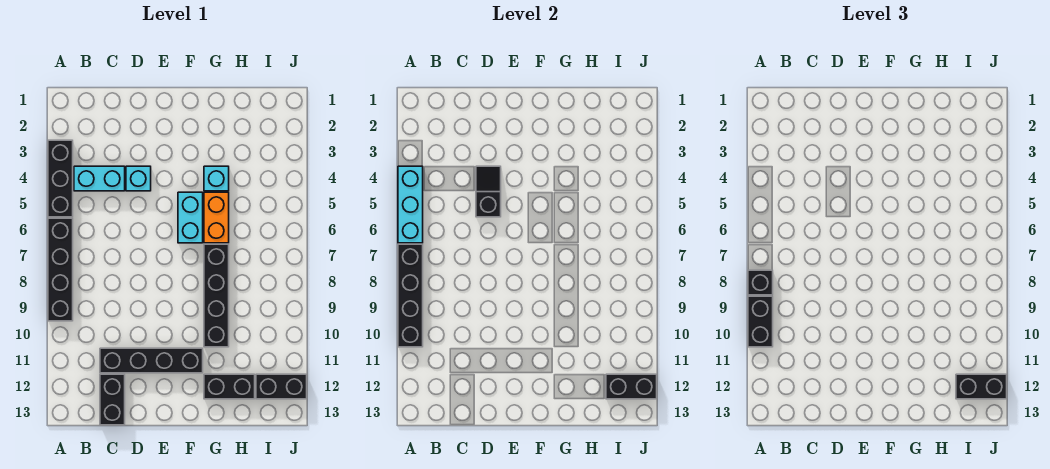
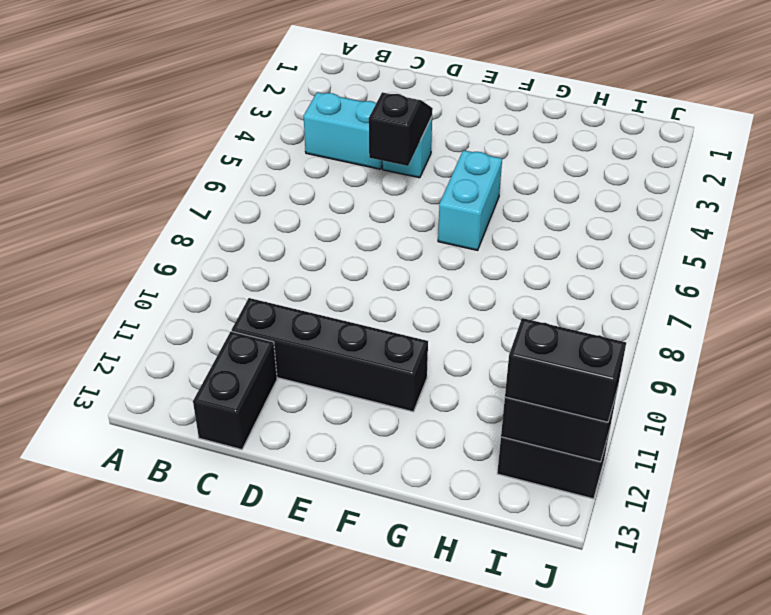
none -> black 1x3 brick [48,140,73,217]
none -> black 1x4 brick [48,218,73,321]
none -> cyan 1x1 brick [204,166,229,191]

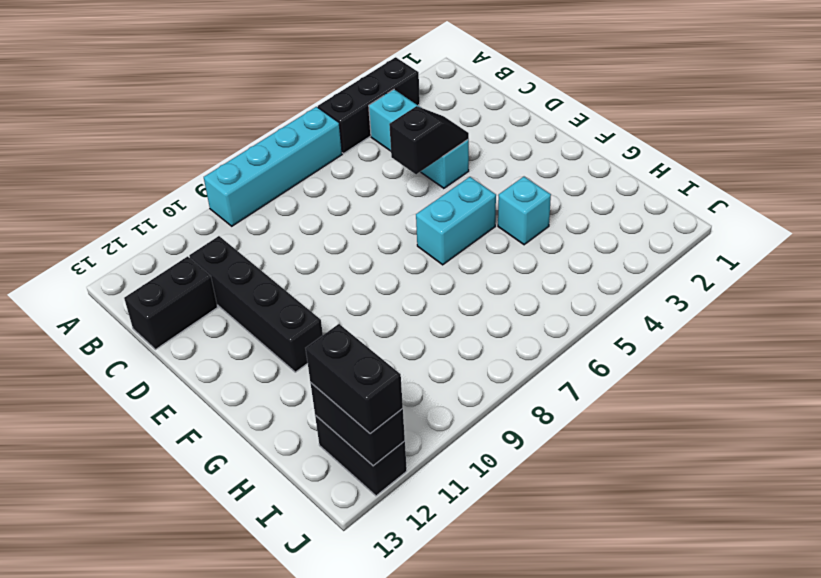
cyan 1x4 brick [204,107,342,226] -> black 1x4 brick [48,218,73,321]
none -> orange 1x2 brick [204,192,229,243]
none -> black 1x4 brick [204,244,229,347]
none -> black 1x2 brick [204,374,255,399]

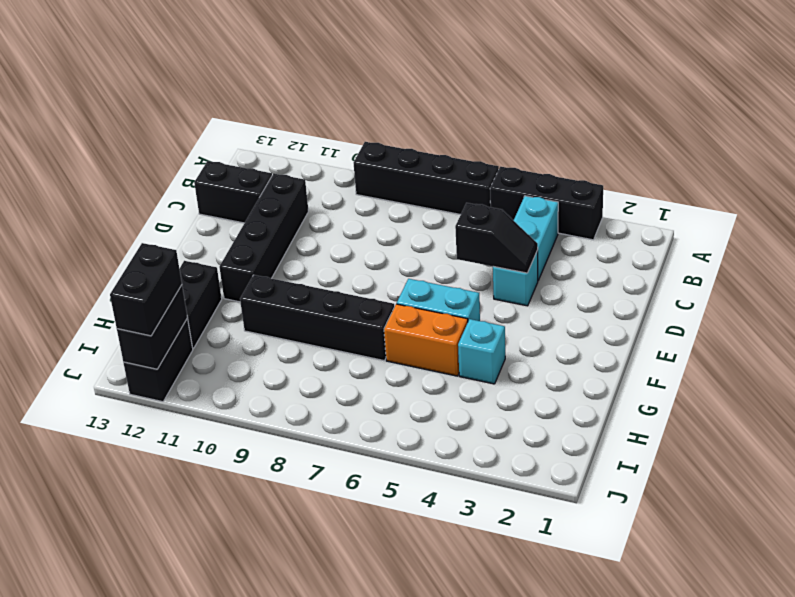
none -> cyan 1x3 brick [398,166,423,243]
none -> black 1x4 brick [398,244,423,347]
none -> black 1x1 brick [748,270,773,295]

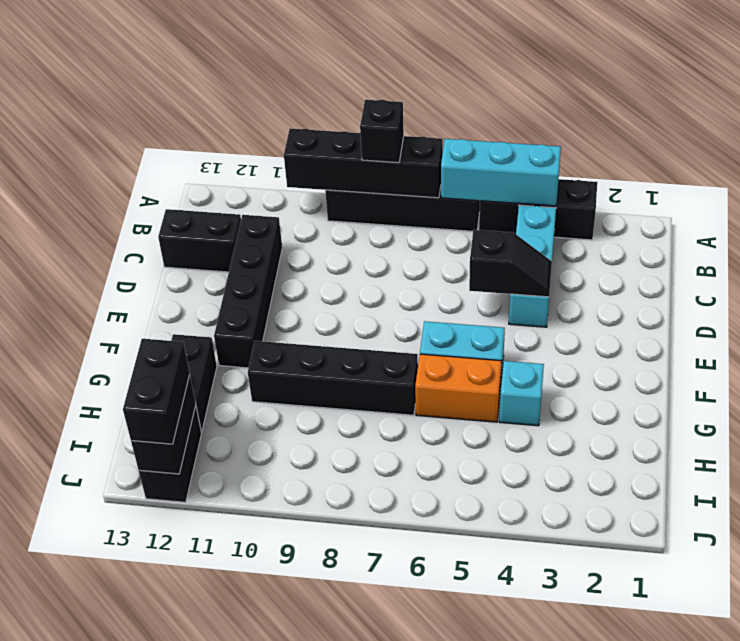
none -> black 1x2 brick [748,296,773,347]

